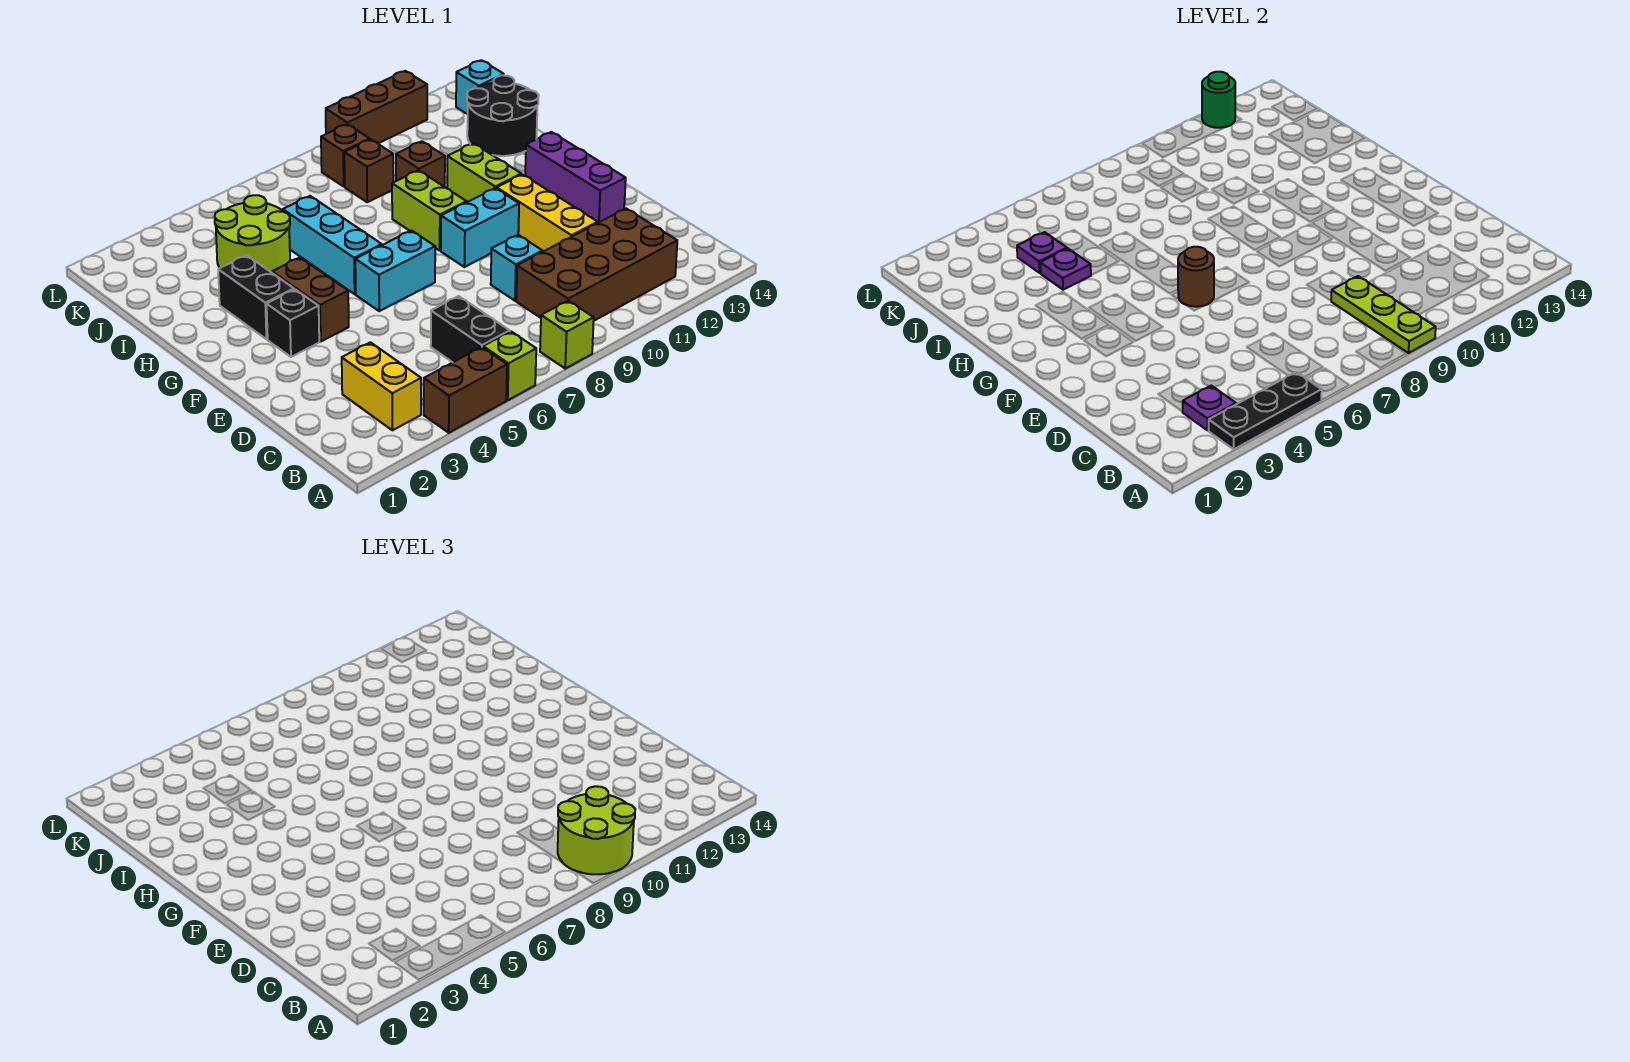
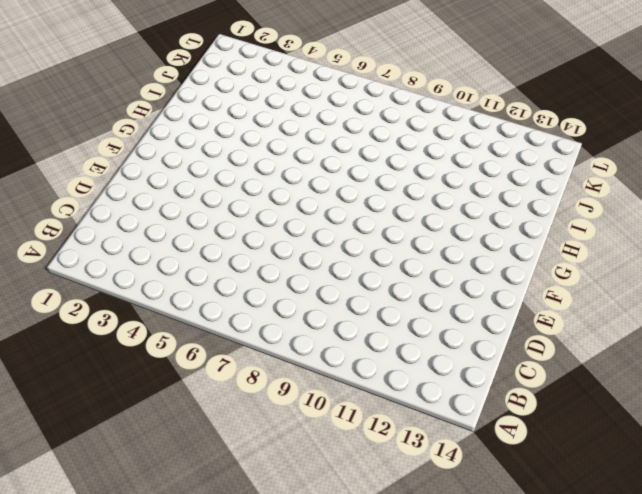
none -> brown 1x2 brick [424,347,507,433]
none -> lime 1x1 brick [483,331,536,400]
none -> lime 1x1 brick [540,301,594,369]
none -> yellow 1x2 brick [342,342,421,430]

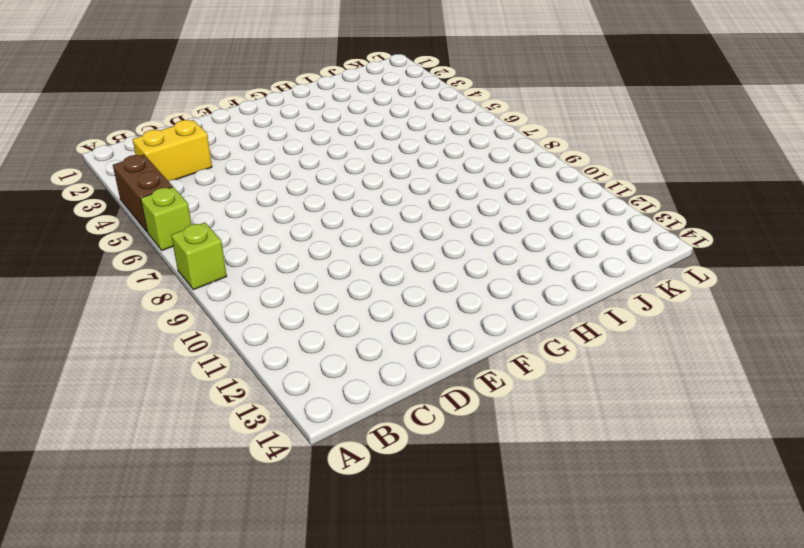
none -> black 1x2 brick [431,296,510,362]
none -> brown 2x4 brick [516,209,677,321]
none -> cyan 1x1 brick [491,235,543,301]
none -> yellow 1x3 brick [497,174,598,252]

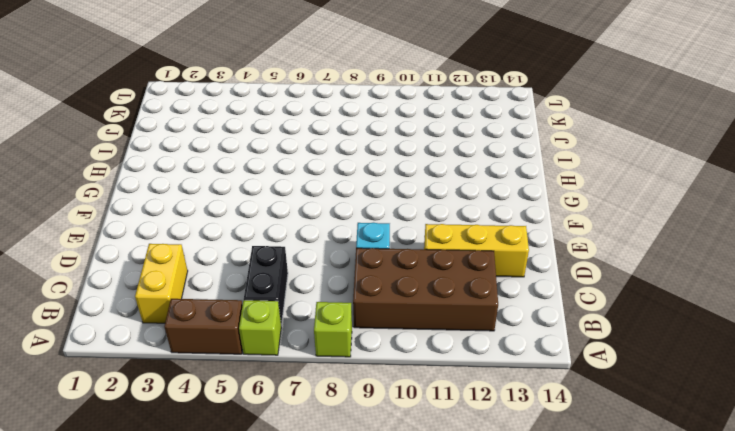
yellow 1x3 brick [424,224,529,277] -> yellow 1x3 brick turned to [497,174,598,252]
none -> purple 1x3 brick [525,132,626,223]
none -> black 1x1 brick [267,289,319,357]
none -> brown 1x2 brick [272,257,349,341]
none -> cyan 1x2 brick [355,231,435,311]

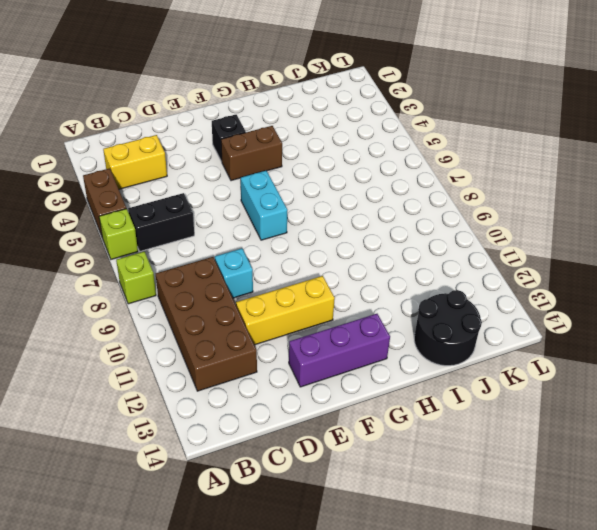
none -> cyan 1x2 brick [441,188,519,267]
none -> black 1x2 brick [218,255,294,339]
none -> cyan 1x3 brick [283,196,382,294]
none -> lime 1x2 brick [392,170,466,250]

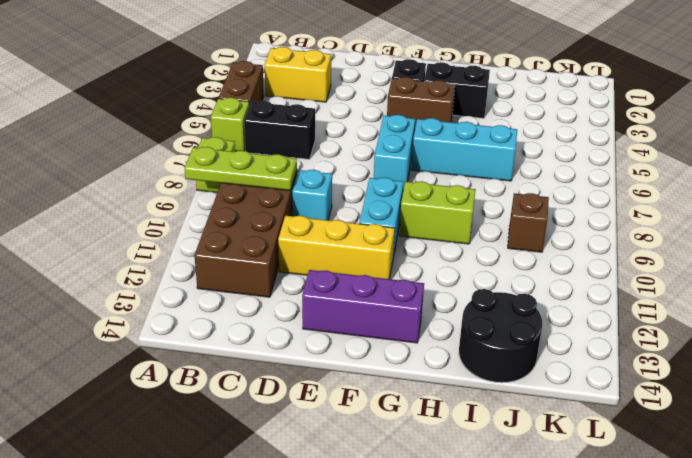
none -> lime 1x2 brick [447,143,521,202]
none -> lime 2x2 round brick [215,195,290,273]
none -> brown 1x1 brick [396,141,445,187]
none -> brown 1x1 brick [321,124,370,186]

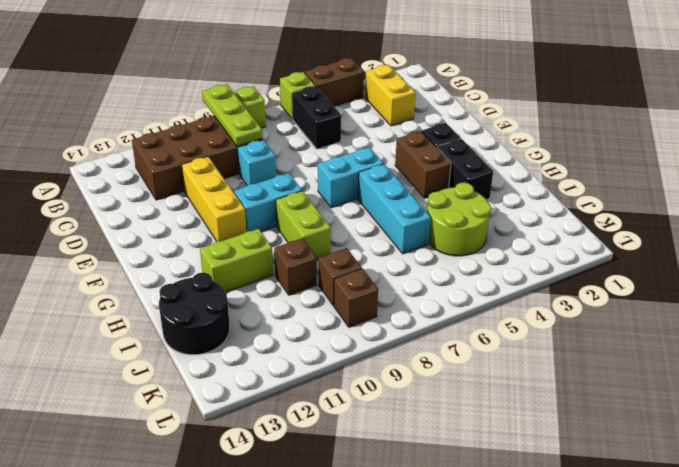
lime 1x2 brick [200,229,273,292] -> lime 1x2 brick turned to [447,143,521,202]
none -> purple 1x3 brick [525,132,626,223]
none -> cyan 1x1 brick [456,60,504,114]
none -> brown 1x3 brick [326,71,427,143]
none -> black 1x3 plate [1209,372,1322,449]

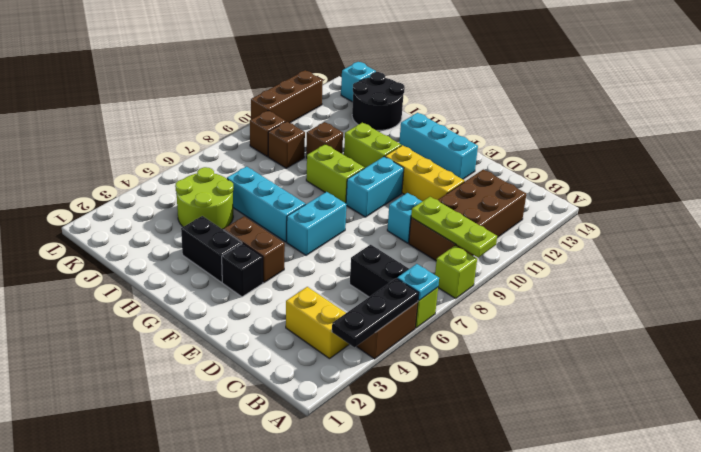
cyan 1x1 plate [397,264,439,301] -> none
cyan 1x3 brick [399,113,478,179] -> purple 1x3 brick [525,132,626,223]
none -> purple 1x1 plate [1183,386,1236,430]
none -> brown 1x1 round brick [1178,247,1214,307]
none -> purple 1x1 plate [1040,249,1091,290]
none -> purple 1x1 plate [1017,232,1067,273]

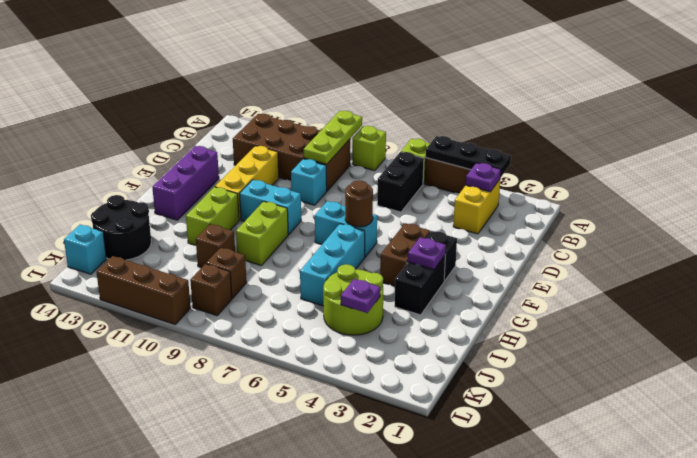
purple 1x1 plate [408,237,446,269] -> purple 1x1 plate moved to [1040,249,1091,290]
none -> green 1x1 round brick [1202,72,1235,128]
none -> lime 2x2 round brick [558,786,635,874]

